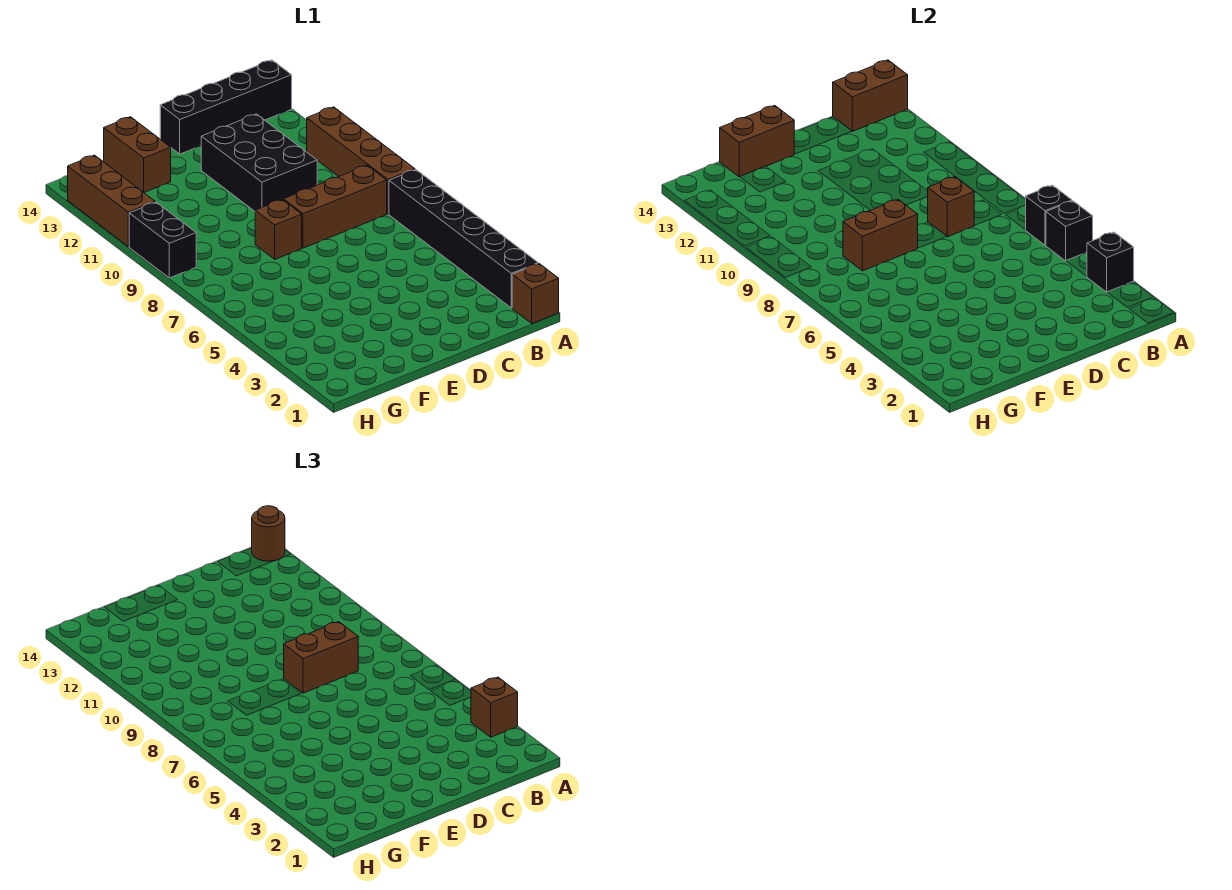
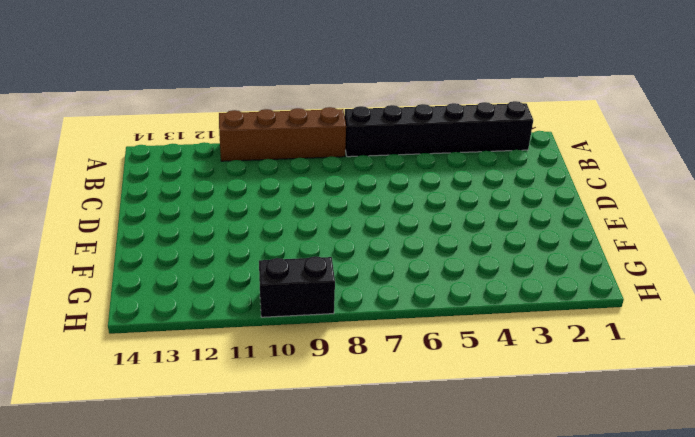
none -> brown 1x1 brick [512,264,559,323]
none -> black 1x4 brick [160,60,292,154]
none -> brown 1x3 brick [284,165,387,248]

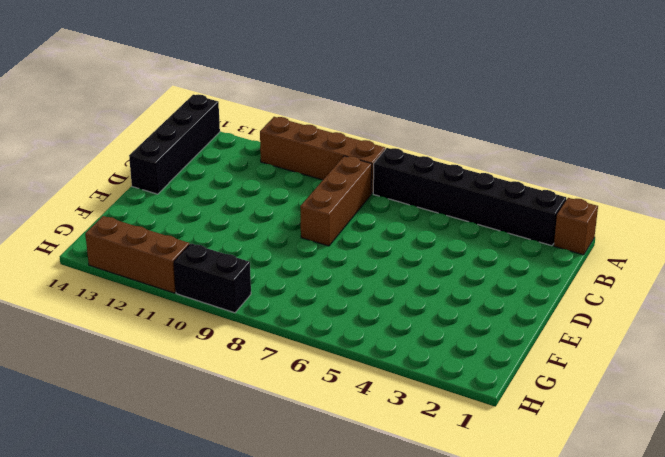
none -> black 2x3 brick [201,114,317,211]
none -> brown 1x1 brick [255,200,302,259]
none -> brown 1x2 brick [104,117,171,192]

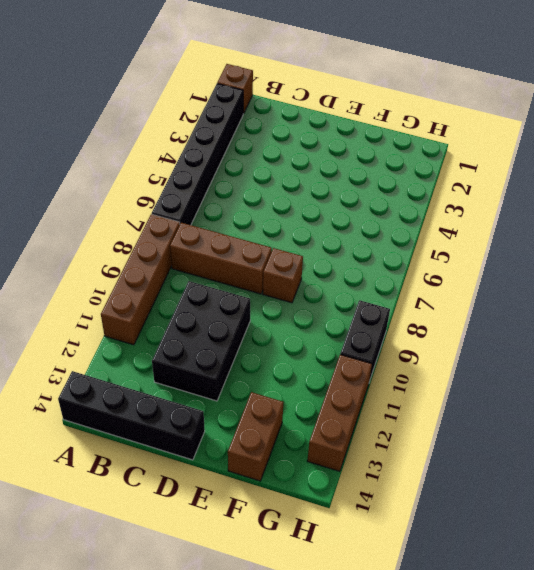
none -> black 1x1 brick [1087,232,1134,292]
none -> black 1x1 brick [1046,201,1093,261]
none -> black 1x1 brick [1026,185,1072,245]

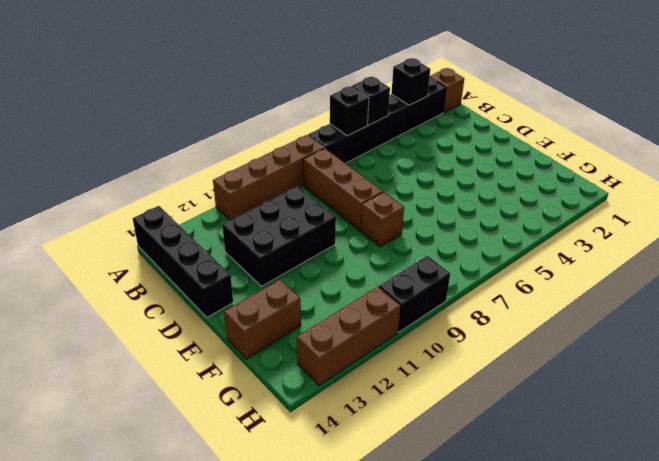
none -> brown 1x2 brick [833,60,908,131]
none -> brown 1x1 brick [927,177,974,237]
none -> brown 1x2 brick [843,200,918,271]

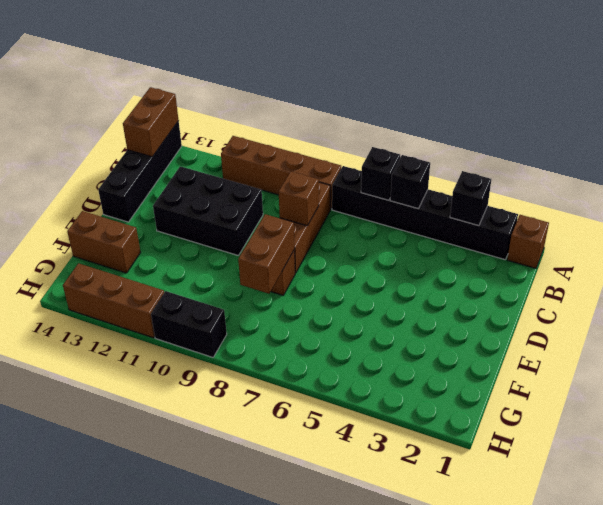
none -> brown 1x2 brick [720,106,794,177]
none -> brown 1x1 brick [471,677,518,737]
none -> brown 1x1 round brick [252,506,285,561]

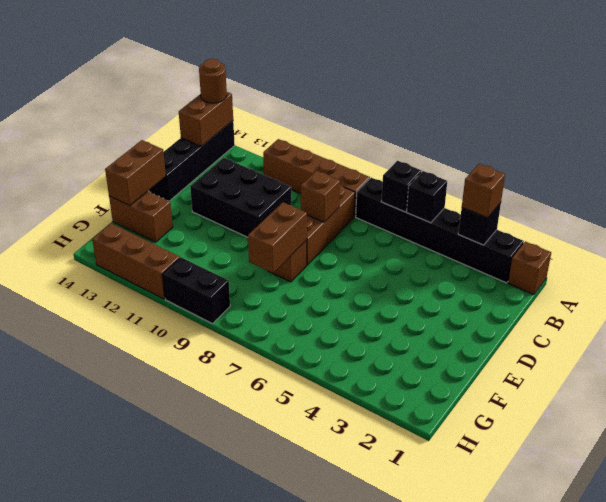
none -> brown 1x2 brick [284,622,358,693]

